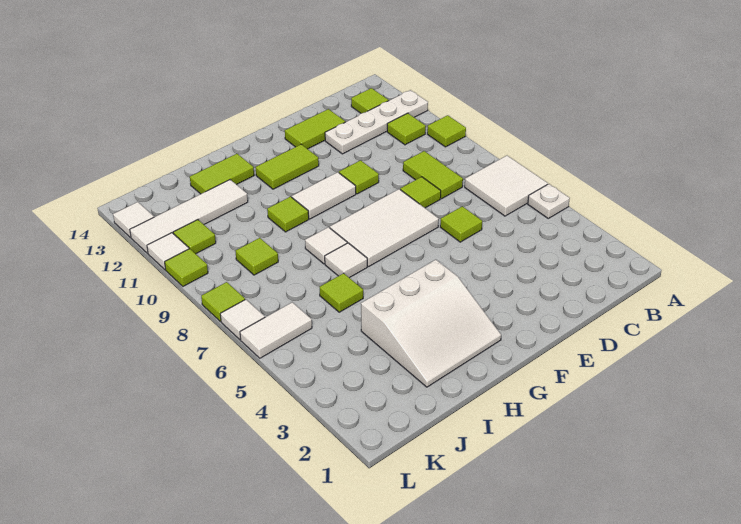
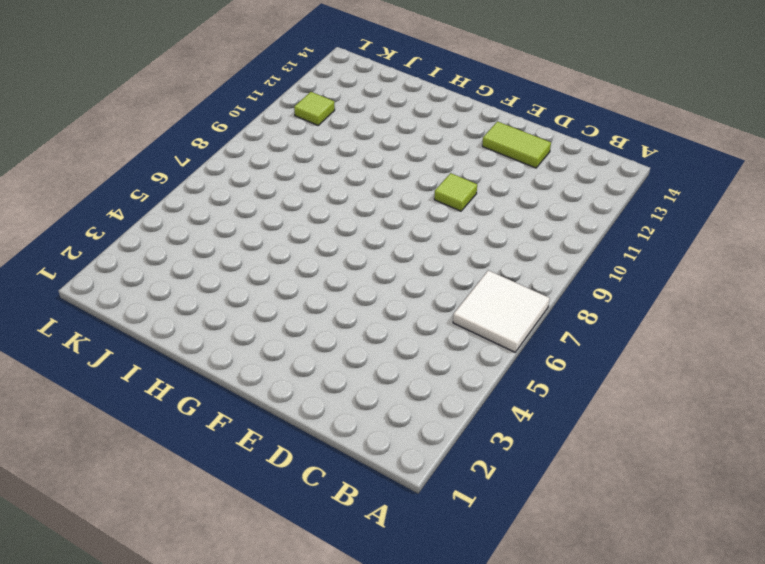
none -> white 1x1 plate [528,184,570,218]
none -> lime 1x1 tile [427,115,466,147]
none -> white 1x4 plate [325,90,428,154]

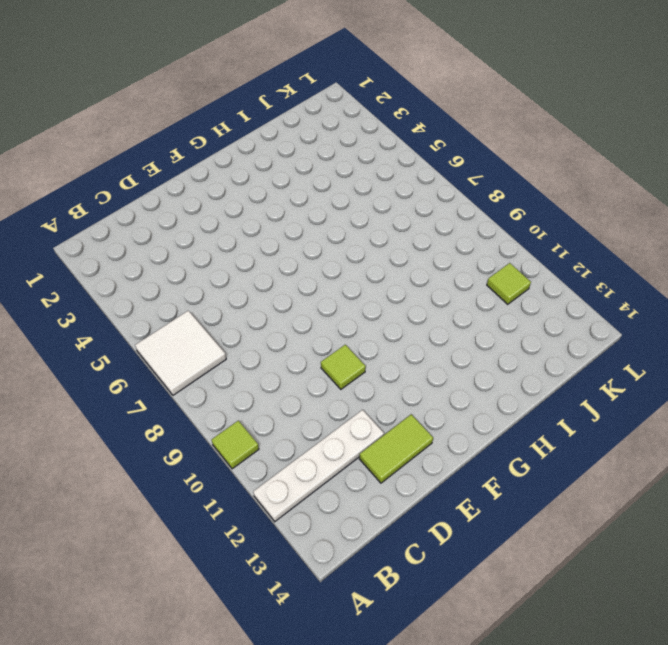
none -> white 1x1 plate [528,184,570,218]
none -> lime 1x1 tile [387,113,426,145]
none -> lime 1x1 tile [351,88,389,113]

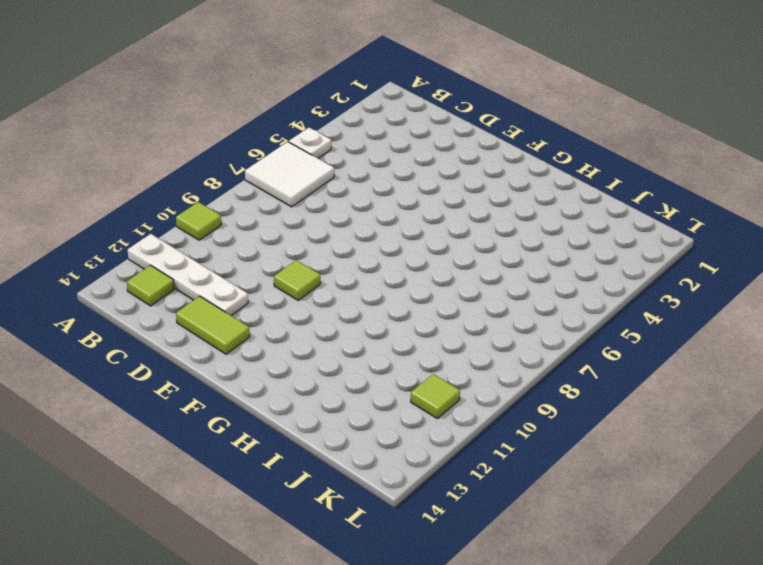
none -> lime 1x1 tile [387,113,426,145]
none -> lime 1x2 tile [403,151,463,199]
none -> lime 1x1 tile [440,206,482,242]

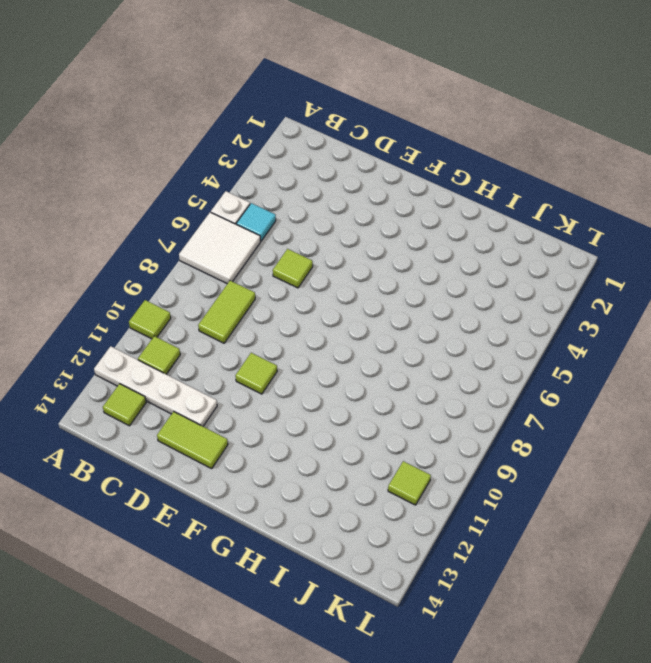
cyan 1x1 tile [236,203,276,241] -> none
none -> lime 1x1 tile [400,177,441,208]
none -> white 2x3 tile [330,189,439,266]
none -> white 1x2 tile [292,172,356,219]

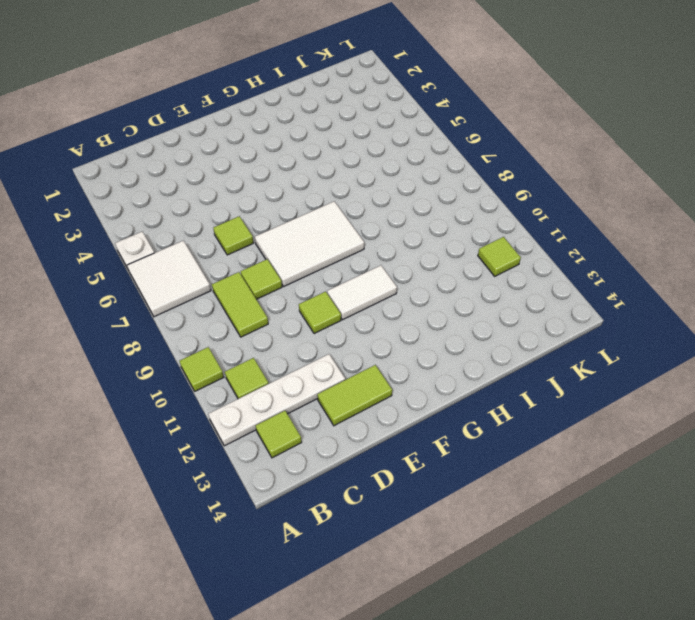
none -> lime 1x2 tile [256,144,319,189]
none -> white 3x3 slope [361,260,501,387]
none -> white 1x1 tile [325,243,367,278]

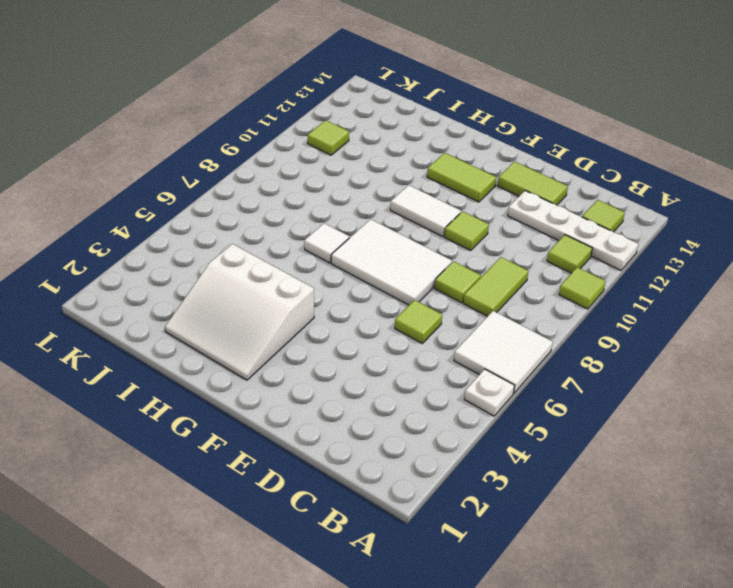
none -> white 1x1 tile [305,227,347,264]
none -> lime 1x1 tile [267,197,309,232]
none -> lime 1x2 tile [190,154,254,194]

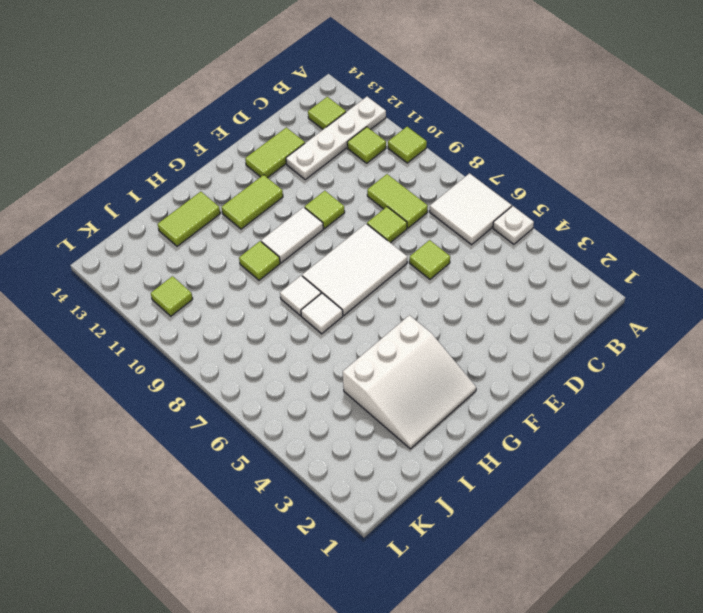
none -> lime 1x1 tile [320,273,363,312]
none -> white 1x4 tile [130,180,248,253]
none -> lime 1x1 tile [235,238,278,275]

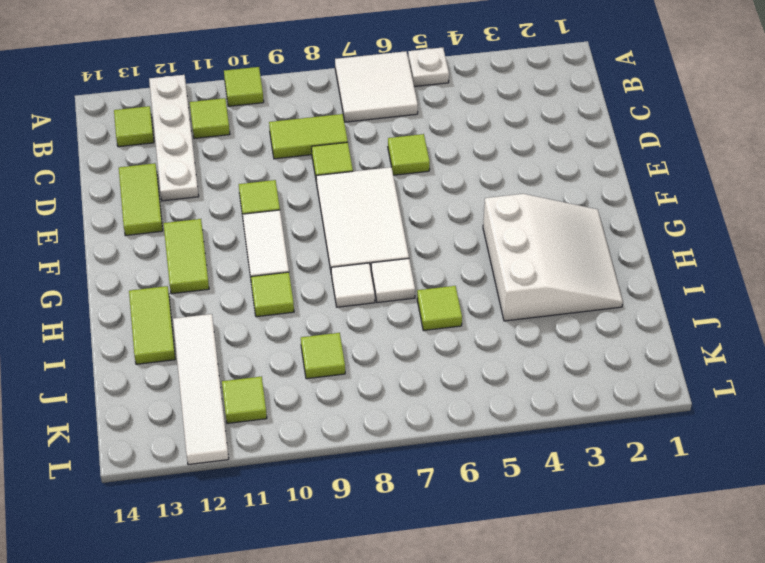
none -> white 1x2 tile [240,302,312,358]
none -> white 1x1 tile [220,299,265,340]
none -> lime 1x1 tile [201,282,245,321]

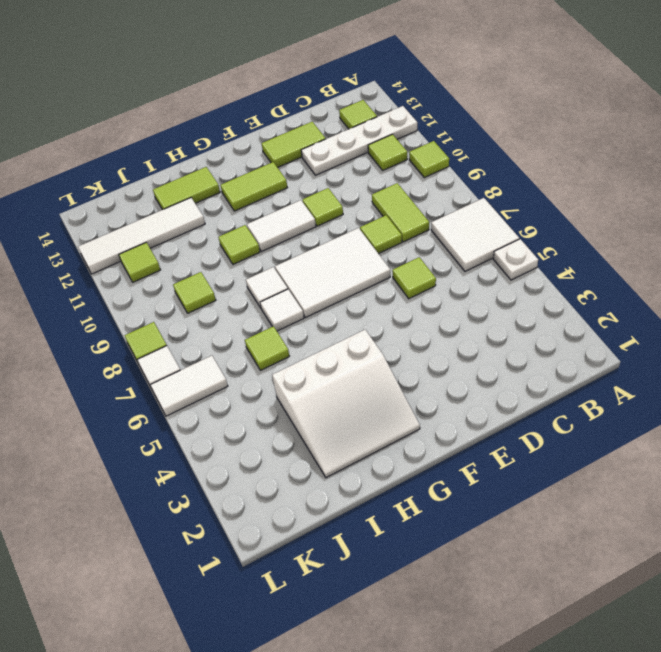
none -> lime 1x1 tile [165,249,208,286]
none -> white 1x1 tile [147,233,189,270]
none -> white 1x1 tile [113,202,154,237]

